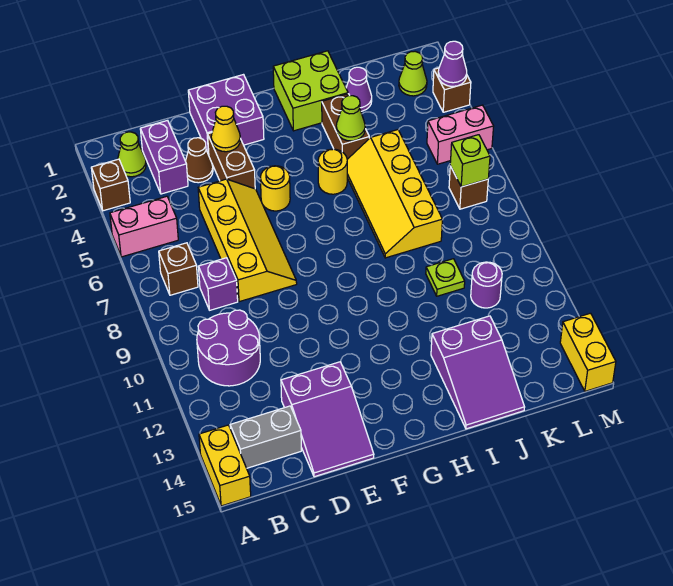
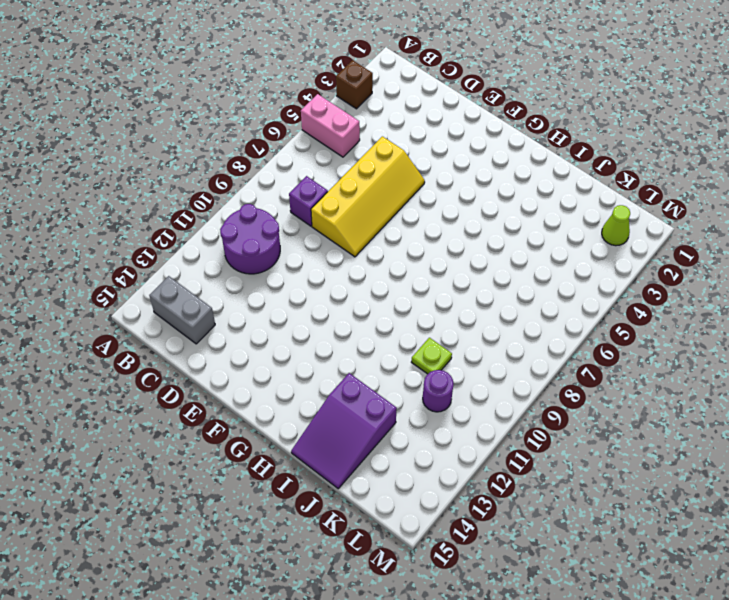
none -> yellow 1x2 brick [199,425,251,506]
none -> lime 1x1 cone [118,132,146,177]
none -> brown 1x1 brick [159,243,198,295]
none -> purple 1x2 brick [140,120,188,194]

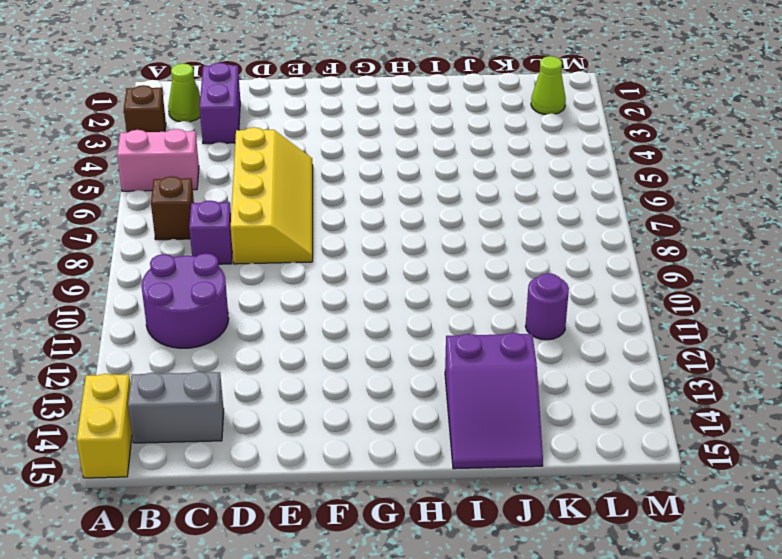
none -> brown 1x1 cone [185,138,213,183]
none -> purple 2x3 slope [281,362,374,477]
none -> purple 2x2 brick [188,75,264,155]
none -> brown 1x2 brick [208,133,255,189]

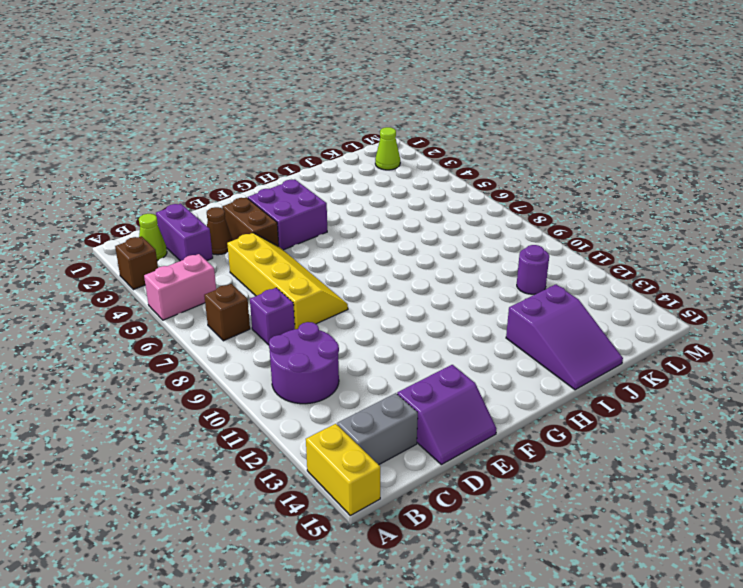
purple 2x2 slope [397,365,496,465] -> purple 2x3 slope [281,362,374,477]
purple 2x2 brick [248,179,327,250] -> purple 2x2 brick moved to [188,75,264,155]
none -> yellow 1x1 round brick [260,166,290,211]
none -> lime 2x2 brick [273,51,348,131]
none -> yellow 1x1 round brick [318,149,347,194]
none -> brown 1x2 brick [322,94,369,159]

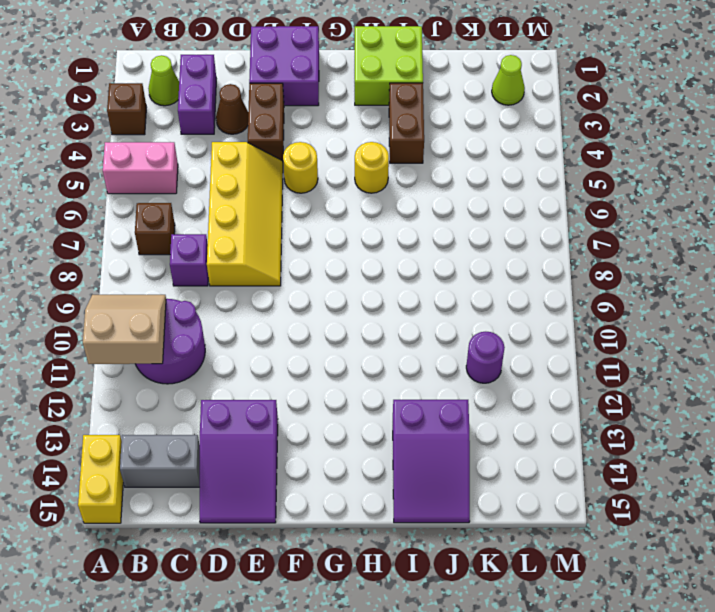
tan 2x2 slope [83,295,166,364] -> none
none -> yellow 2x4 slope [347,130,442,258]
none -> purple 1x1 cone [346,67,372,111]
none -> lime 1x1 plate [426,259,465,296]
none -> pink 1x2 brick [427,105,494,164]

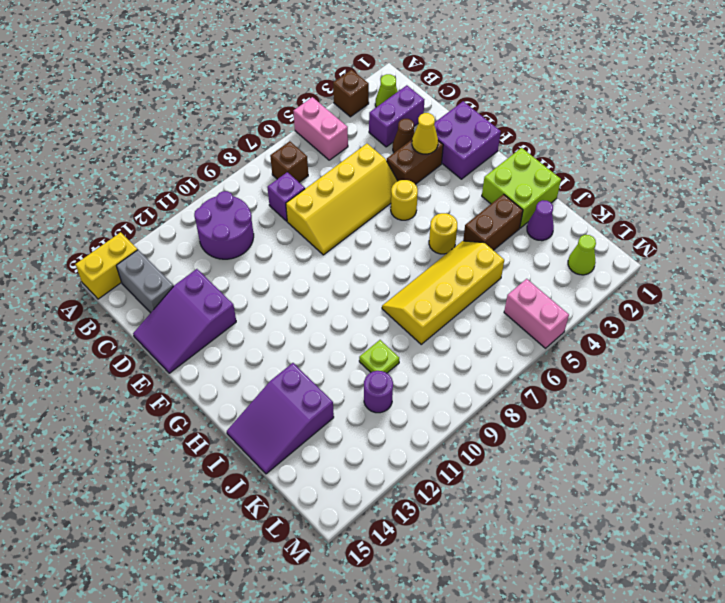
none -> brown 1x1 brick [449,166,488,209]
none -> brown 1x1 brick [433,68,471,112]
none -> yellow 1x2 brick [560,313,616,391]
none -> lime 1x1 cone [336,96,365,141]

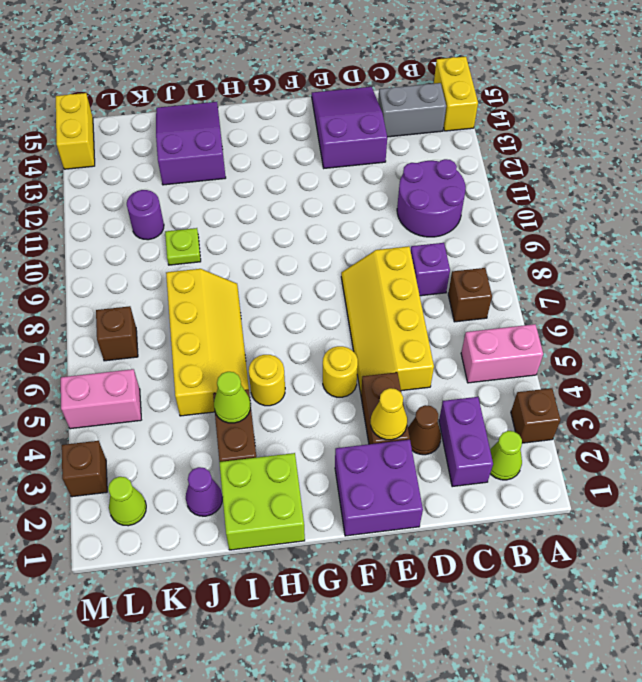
none -> lime 1x1 brick [450,135,490,187]
none -> purple 1x1 cone [438,41,467,86]

